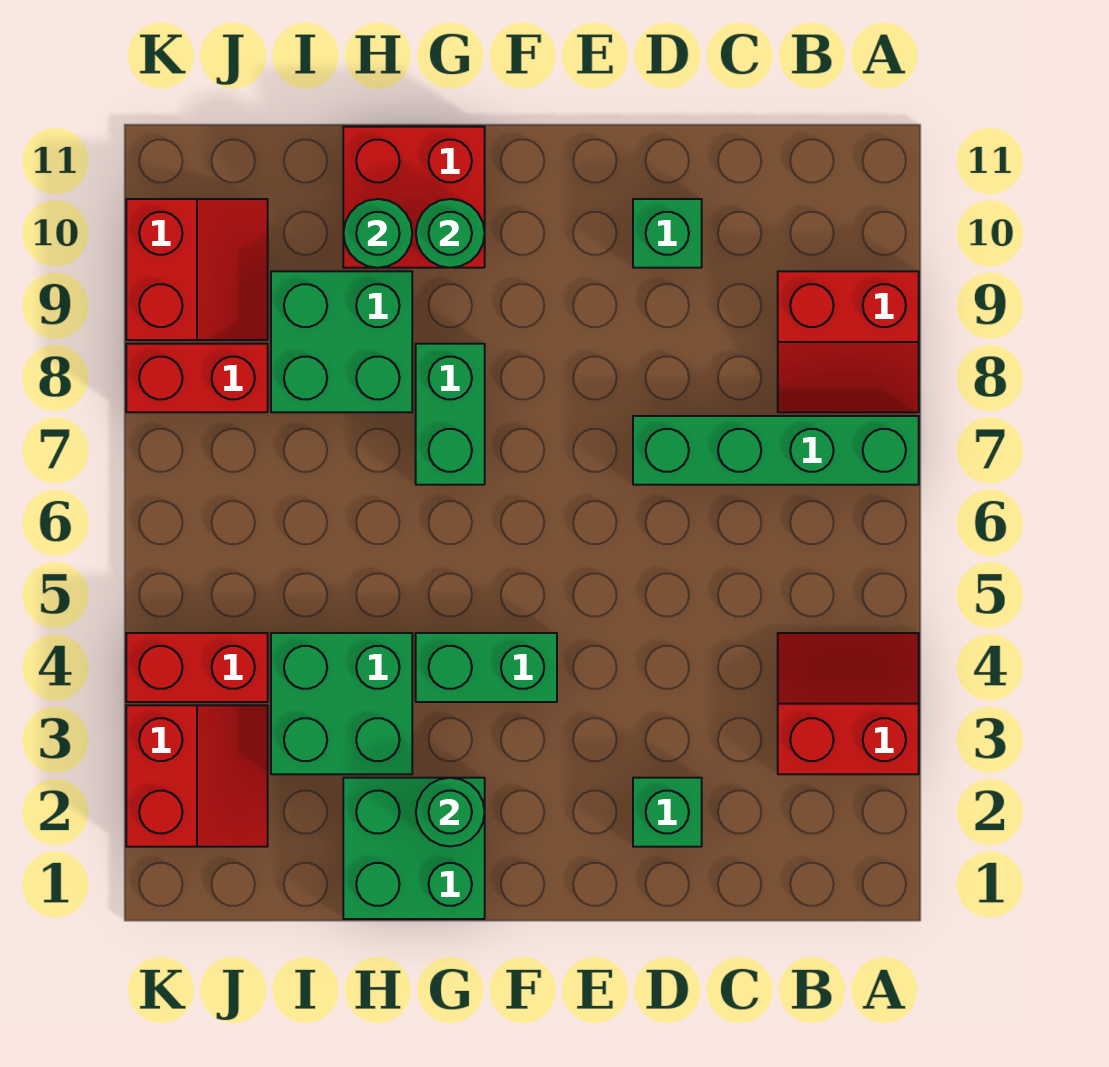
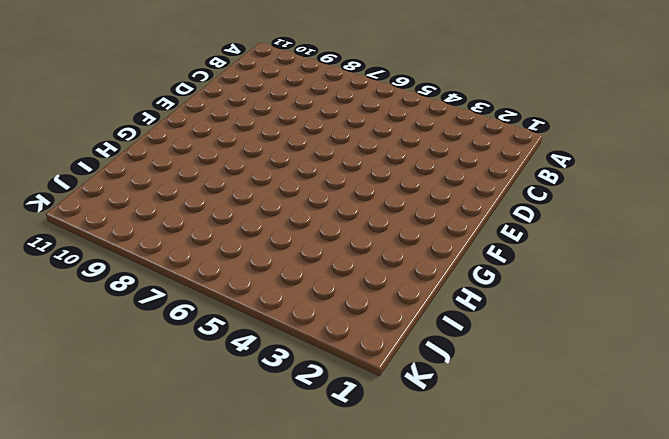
none -> red 2x2 slope [778,633,919,774]
none -> green 1x4 brick [633,416,919,485]
none -> red 2x2 slope [778,271,919,412]

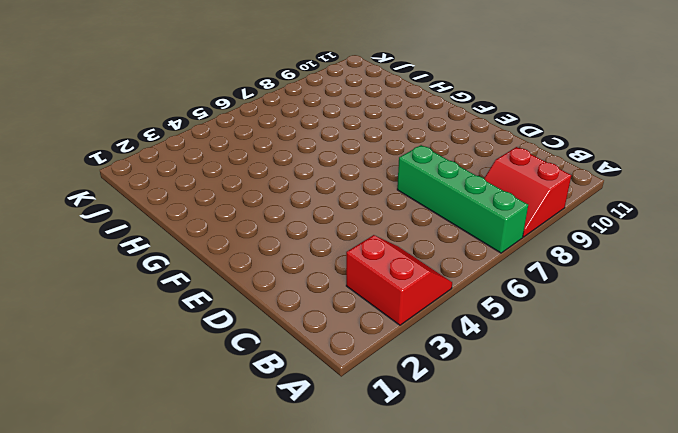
none -> green 1x1 brick [633,778,702,847]
none -> green 1x1 brick [633,199,702,268]
none -> green 1x2 brick [416,633,557,702]

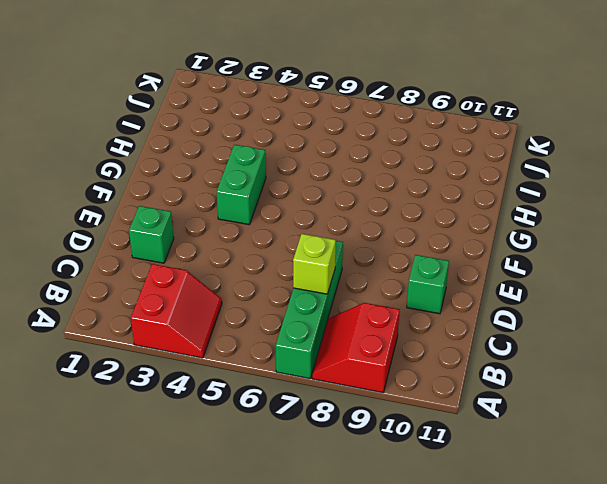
lime 1x1 brick [293,234,336,294] -> none
none -> green 2x2 brick [343,778,485,919]
none -> green 1x2 brick [416,344,485,485]
none -> red 2x2 brick [343,127,485,268]

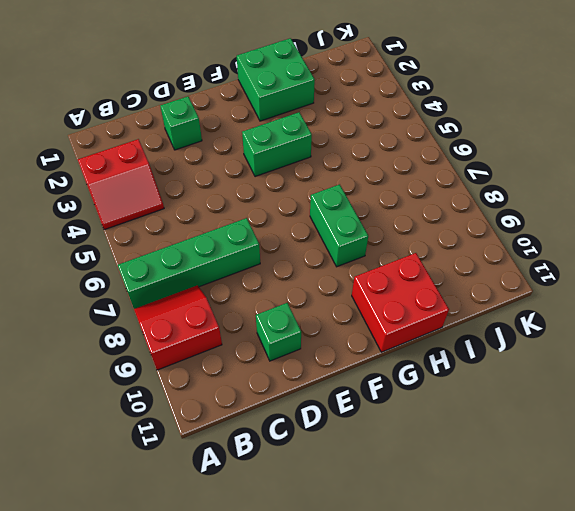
none -> green 2x2 brick [271,633,412,774]
none -> green 2x2 brick [271,271,412,412]
none -> red 2x2 slope [126,705,268,847]

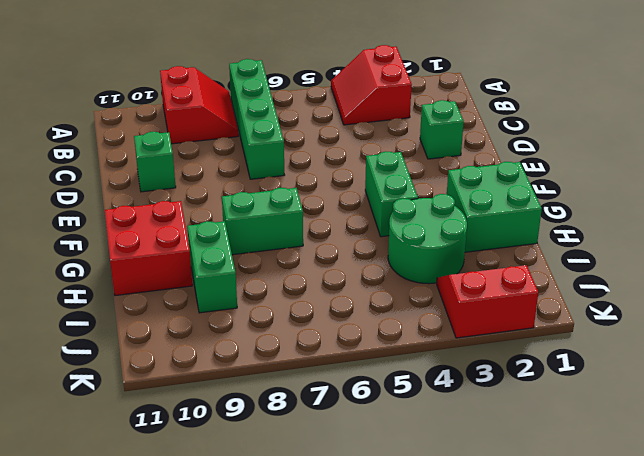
green 2x2 round brick [388,194,467,284] -> green 2x2 brick [271,633,412,774]
green 1x2 brick [187,221,237,313] -> green 2x2 brick [271,271,412,412]
none -> red 1x2 brick [126,633,268,702]
none -> red 1x2 brick [126,344,268,412]
none -> red 2x2 slope [126,199,268,340]

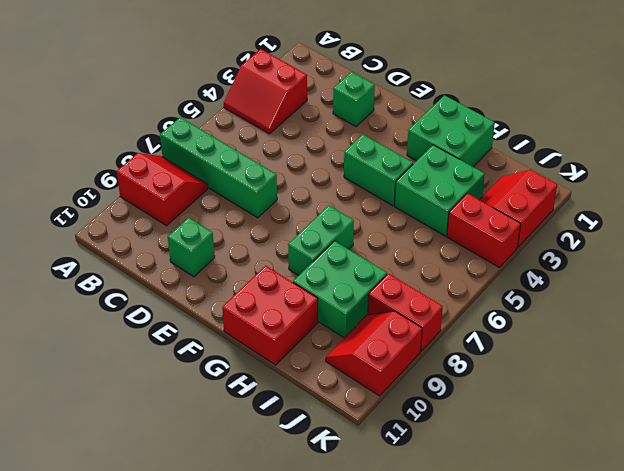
none -> green 1x1 round brick [416,778,485,847]
none -> green 1x1 round brick [416,199,485,268]
none -> green 1x1 round brick [343,199,412,268]

